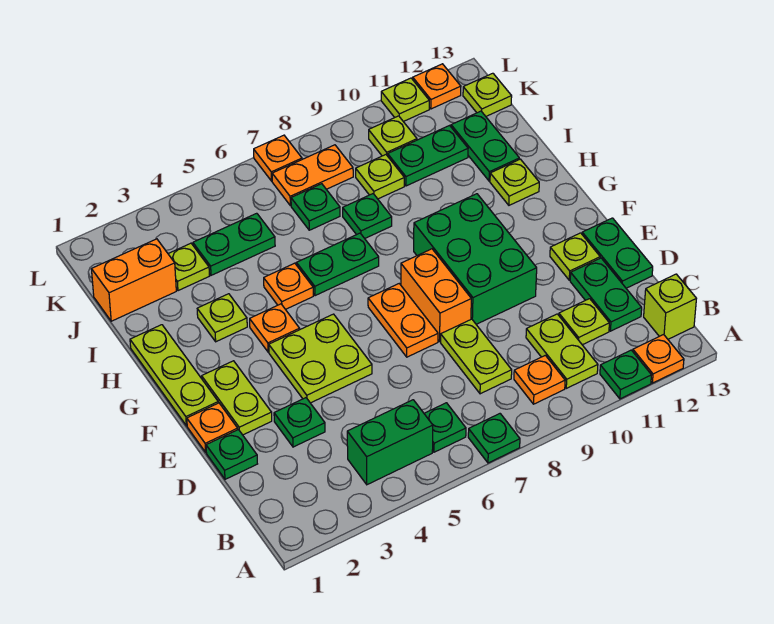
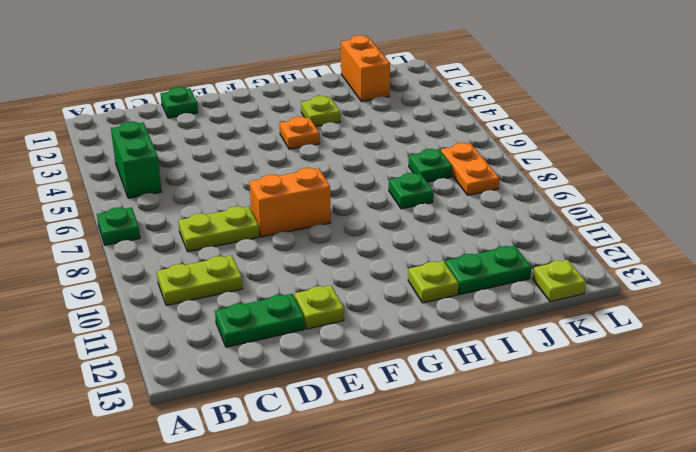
none -> green 1x1 plate [600,350,651,399]
none -> orange 1x1 plate [633,335,684,383]
none -> green 1x1 plate [424,403,466,452]
none -> orange 1x1 plate [514,355,565,404]

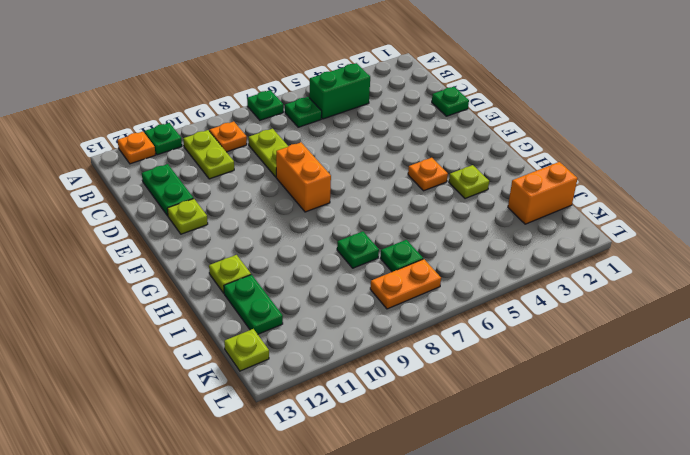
none -> lime 1x1 brick [644,274,696,339]
none -> lime 1x1 plate [559,299,609,345]
none -> green 1x1 plate [274,398,325,447]
none -> green 1x2 plate [582,218,653,288]

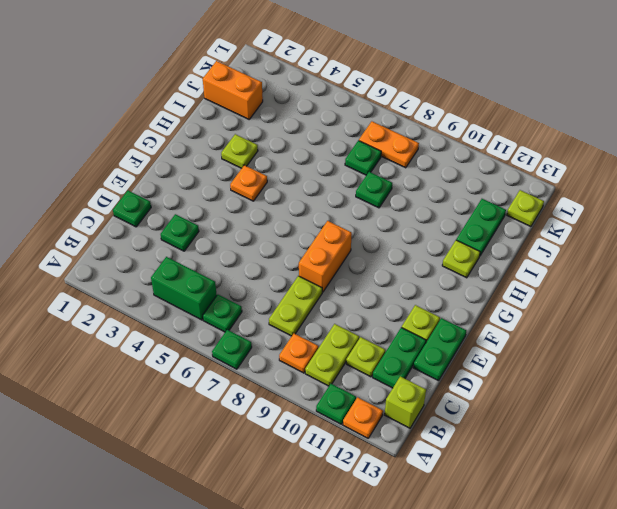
none -> orange 1x1 plate [187,403,238,452]
none -> lime 1x2 plate [202,361,272,435]
none -> lime 2x2 plate [269,314,372,403]
none -> orange 1x2 plate [368,284,438,357]

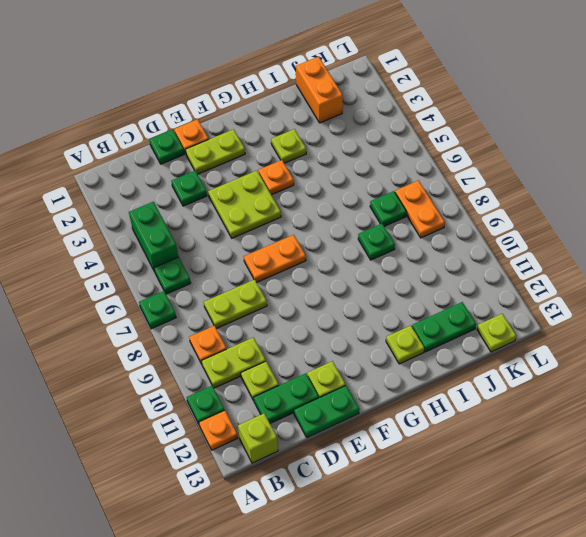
none -> orange 1x2 brick [401,249,471,341]
none -> green 2x3 brick [414,194,537,324]
none -> lime 1x3 plate [130,325,218,426]
none -> orange 1x1 plate [264,263,313,309]

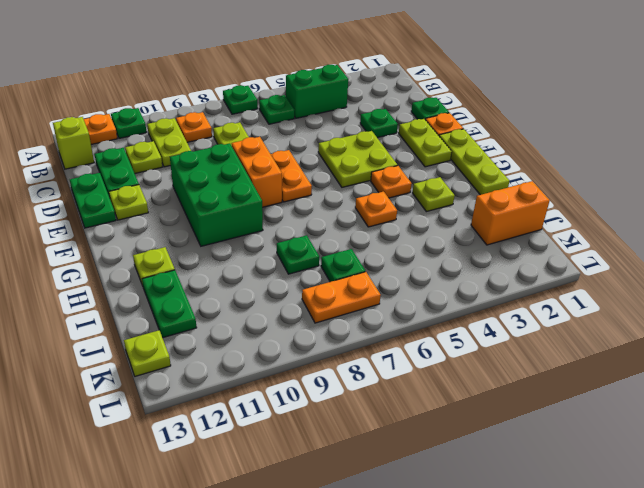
none -> green 1x2 plate [297,233,379,296]
none -> lime 1x1 plate [168,243,209,291]
none -> green 1x2 plate [193,213,275,275]
none -> lime 1x1 plate [356,155,404,199]

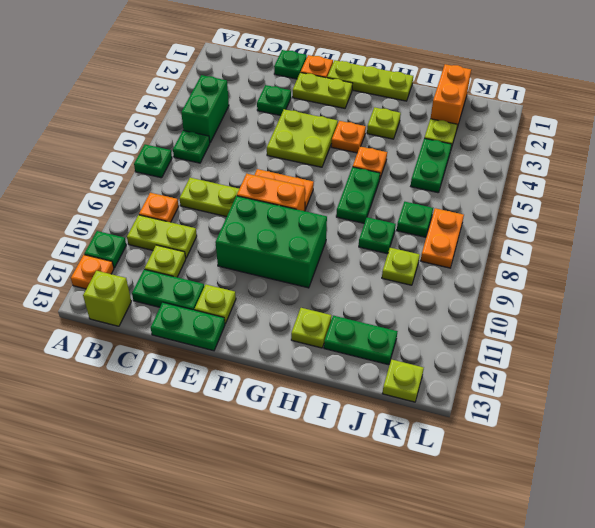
none -> green 1x2 plate [388,126,468,186]
none -> lime 1x1 plate [369,116,417,156]
none -> orange 1x1 plate [254,135,302,181]
none -> lime 1x1 plate [381,78,429,122]

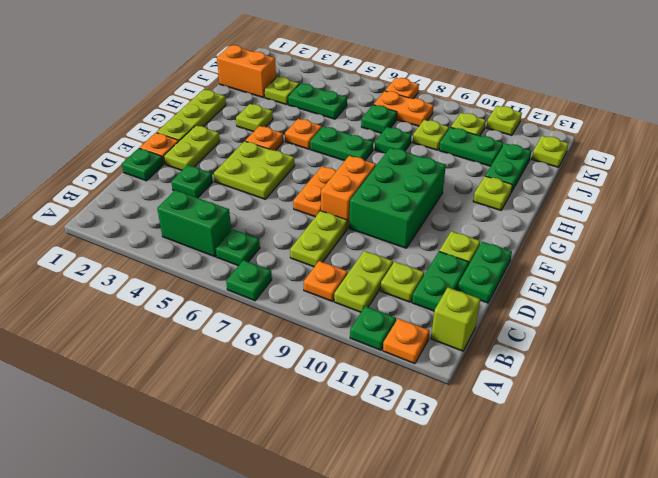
none -> orange 1x1 plate [413,64,461,109]

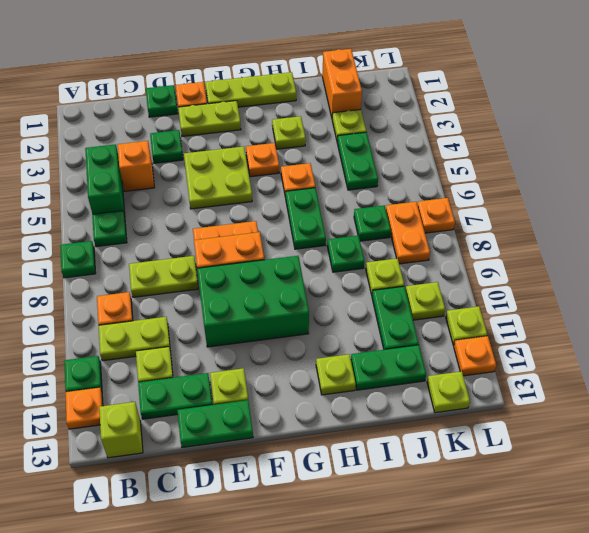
orange 1x1 brick [118,141,154,191] -> none

